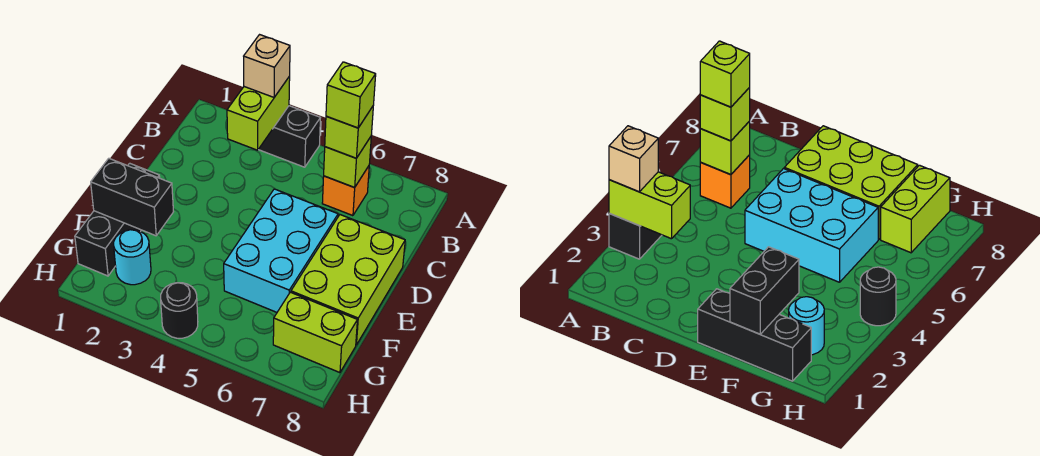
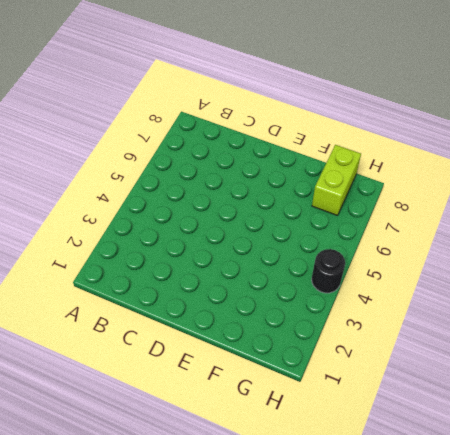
none -> black 1x2 brick [258,106,320,167]
none -> orange 1x1 brick [322,166,369,216]
none -> cyan 2x3 brick [224,189,338,312]

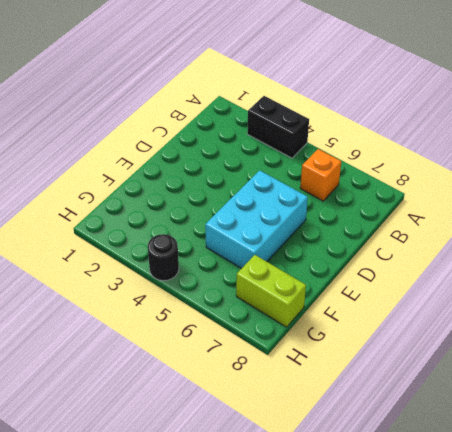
none -> lime 2x3 brick [291,215,405,345]
none -> black 1x3 brick [75,163,160,276]
none -> cyan 1x1 round brick [114,230,151,285]

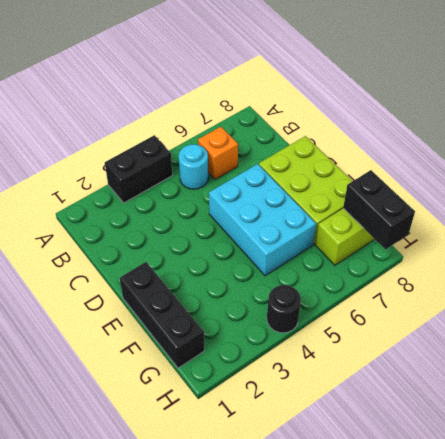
cyan 1x1 round brick [179,144,208,189] -> cyan 1x1 round brick moved to [114,230,151,285]
black 1x2 brick [343,170,415,249] -> black 1x2 brick turned to [91,158,173,236]
none -> lime 1x2 brick [227,76,290,150]
none -> lime 1x1 brick [324,137,371,187]
none -> tan 1x1 brick [244,35,290,97]

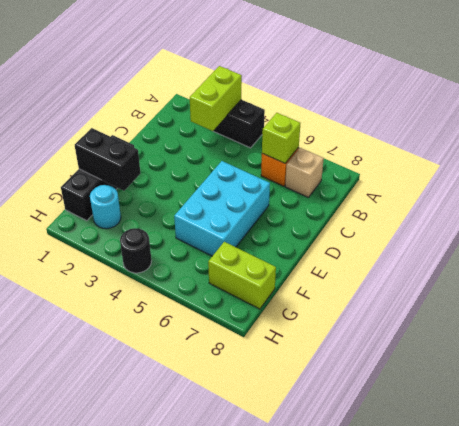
tan 1x1 brick [285,148,324,197] -> tan 1x1 brick moved to [244,35,290,97]
none -> lime 2x3 brick [291,215,405,345]
none -> lime 1x1 brick [325,107,373,158]
none -> lime 1x1 brick [326,62,376,128]

